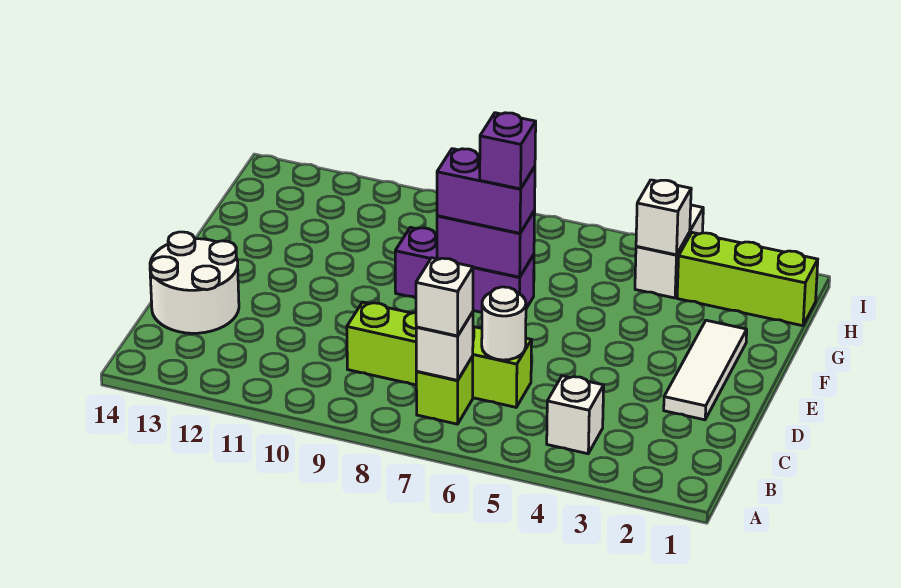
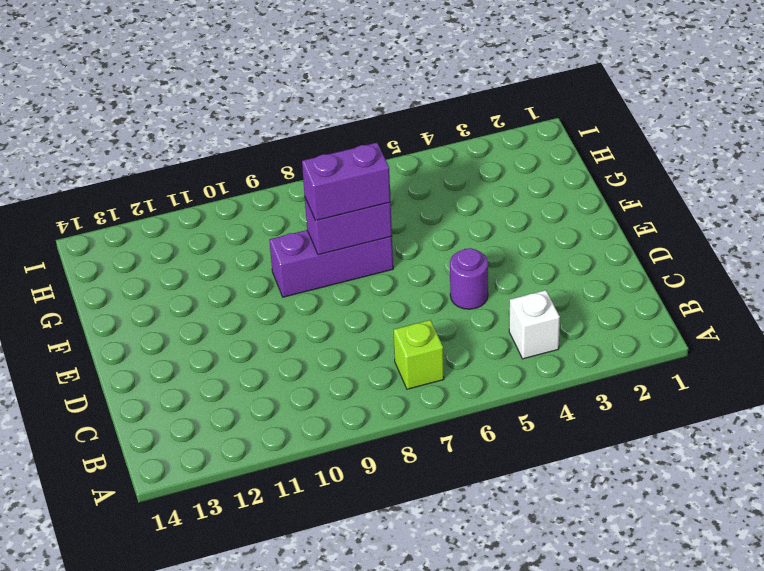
purple 1x1 round brick [450,248,488,309] -> none
none -> lime 1x4 brick [347,302,532,407]
none -> white 2x2 round brick [150,232,239,333]
none -> white 1x3 tile [664,320,747,420]

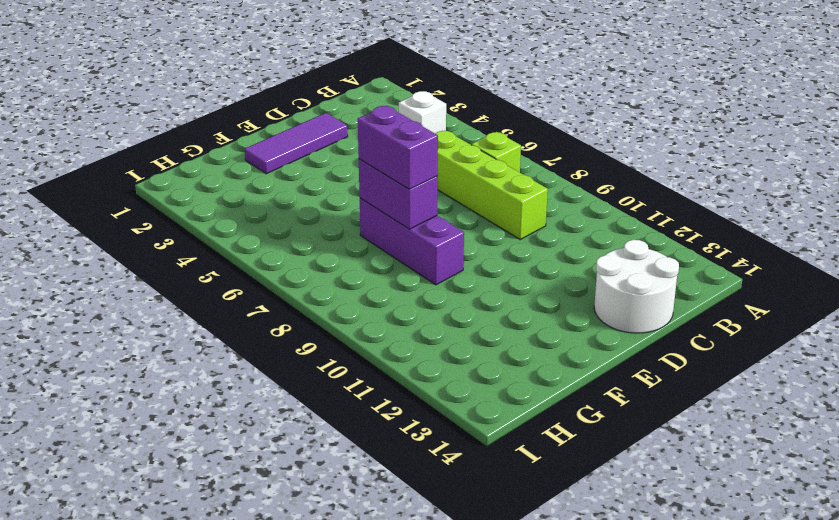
purple 1x3 tile [245,113,348,174] -> white 1x3 tile [664,320,747,420]
none -> lime 1x3 brick [677,233,818,326]
none -> white 1x2 brick [635,205,703,298]
none -> white 1x1 brick [416,312,473,380]

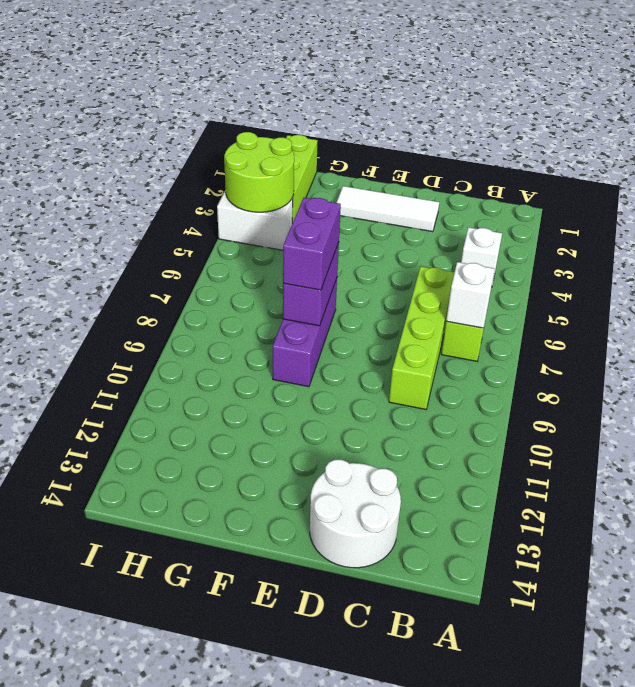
lime 2x2 round brick [224,132,294,212] -> white 1x1 brick [636,180,691,255]
none -> white 1x1 round brick [482,287,526,360]
none -> white 1x1 brick [416,258,473,336]
none -> purple 1x1 brick [480,113,536,189]

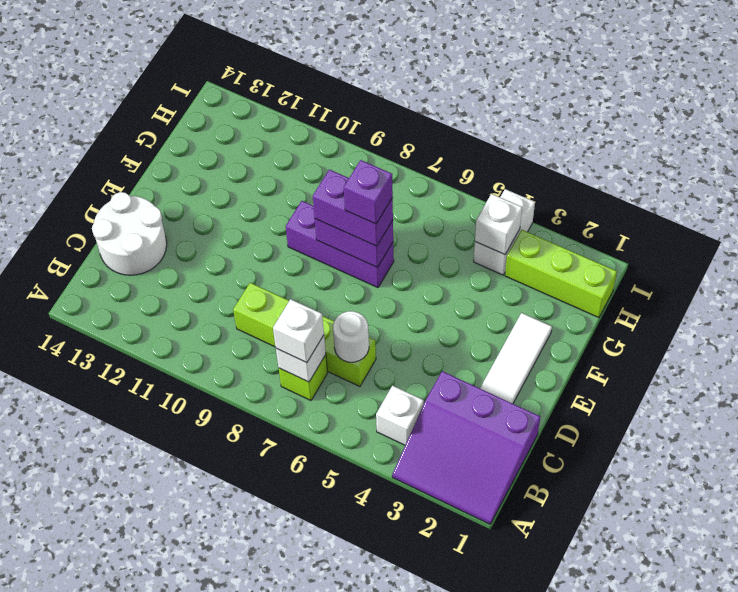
purple 3x3 slope [392,371,540,524] -> none

